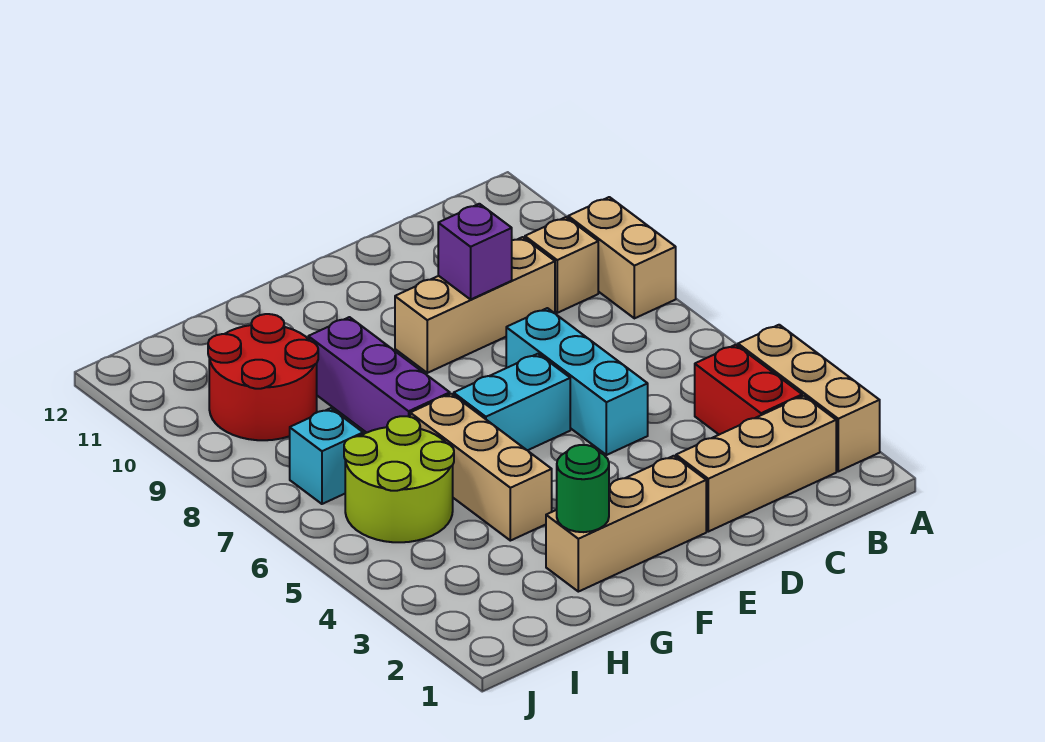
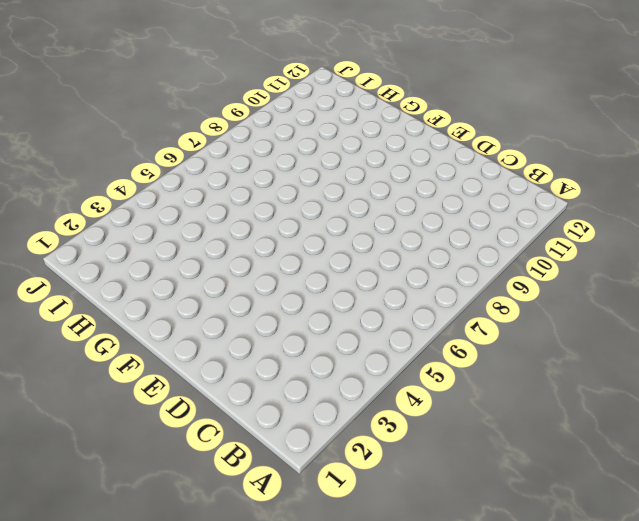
none -> tan 1x3 brick [738,325,880,471]
none -> tan 1x2 brick [568,197,676,318]
none -> tan 1x3 brick [676,396,836,532]

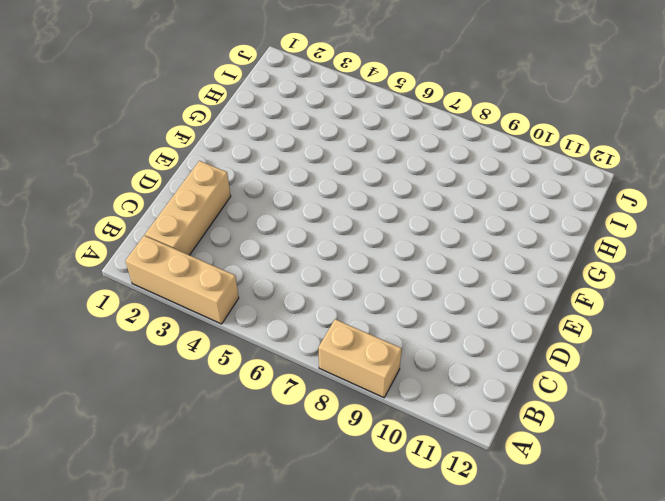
none -> red 1x2 brick [695,345,802,435]
none -> tan 1x1 brick [525,217,598,313]
none -> tan 1x3 brick [395,237,555,373]

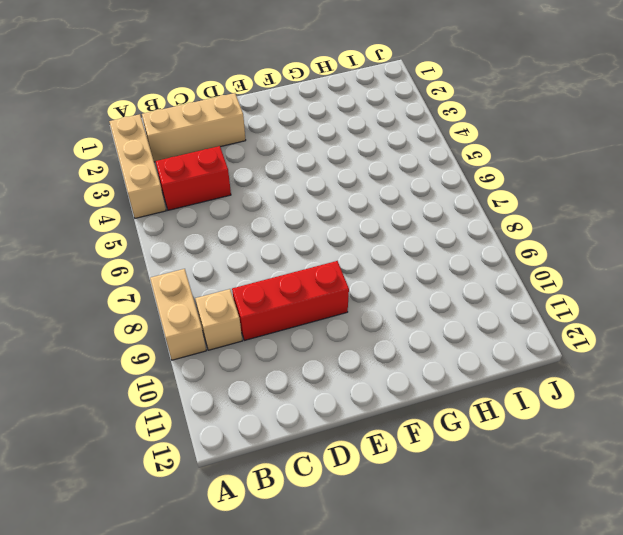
red 1x2 brick [155,146,231,210] -> red 1x2 brick turned to [695,345,802,435]
red 1x3 brick [232,261,349,341] -> tan 1x3 brick [395,237,555,373]
none -> cyan 1x3 brick [506,308,648,455]
none -> tan 1x3 brick [546,456,706,592]
none -> cyan 1x2 brick [454,354,570,450]

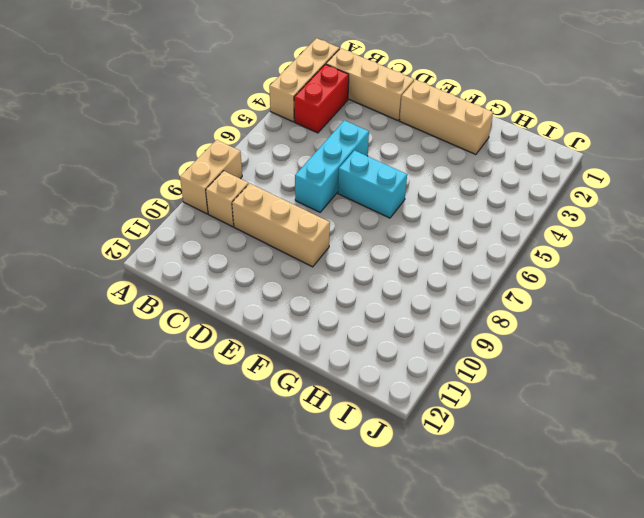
none -> tan 1x3 brick [410,394,552,541]
none -> purple 1x3 brick [308,317,450,433]
none -> lime 2x2 round brick [344,416,454,542]

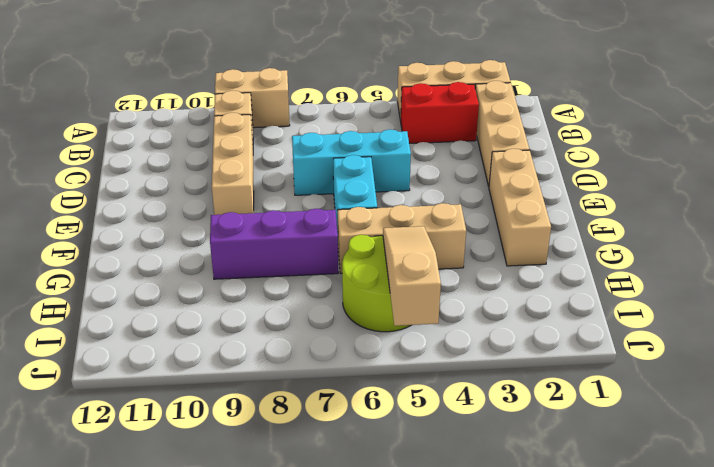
tan 1x3 slope [383,226,441,326] -> none
none -> red 2x2 round brick [208,314,318,440]
none -> cyan 1x1 brick [290,408,363,504]
none -> purple 1x1 brick [438,204,512,299]

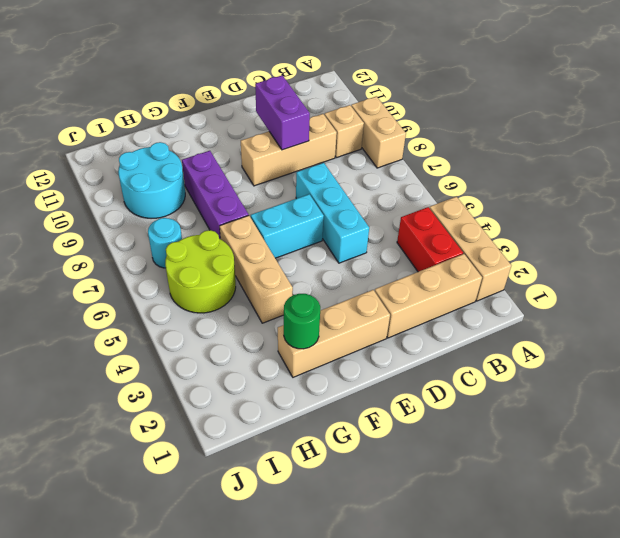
purple 1x2 brick [255,75,310,150] -> purple 1x1 brick [438,204,512,299]
cyan 2x2 round brick [118,142,185,218] -> red 2x2 round brick [208,314,318,440]
cyan 1x1 round brick [148,218,182,268] -> cyan 1x1 brick [290,408,363,504]

